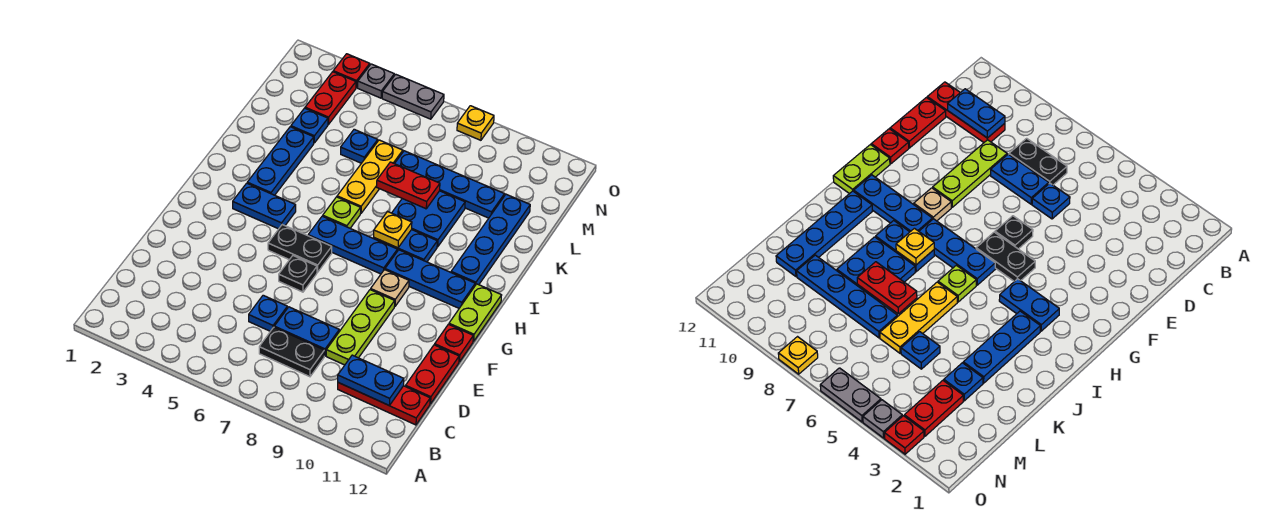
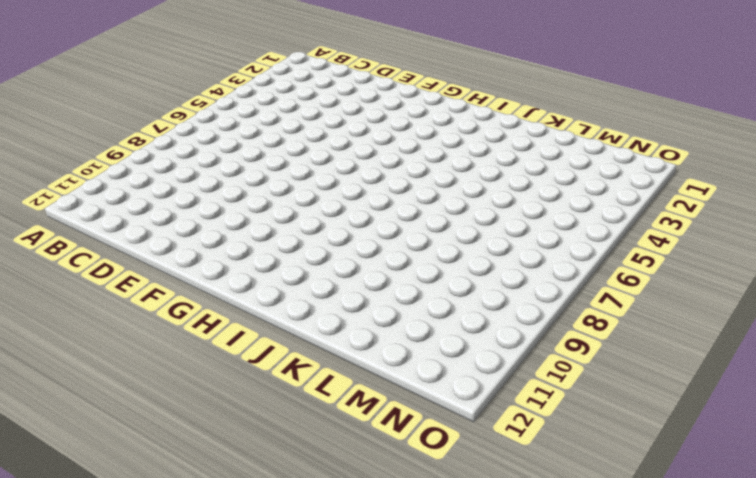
none -> black 1x2 plate [259,327,324,377]
none -> red 1x3 plate [338,383,430,425]
none -> blue 1x1 plate [249,295,287,331]
none -> blue 1x2 plate [274,307,339,356]

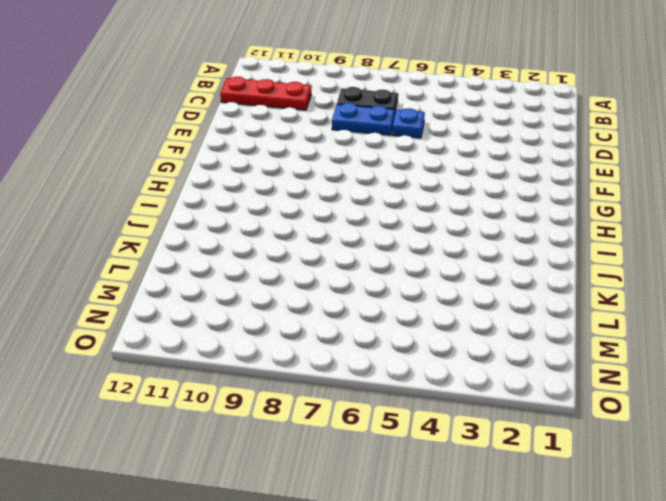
none -> lime 1x3 plate [326,290,395,365]
none -> red 1x2 plate [406,345,459,404]
none -> black 1x1 plate [279,256,317,292]
none -> red 1x1 plate [435,324,473,362]

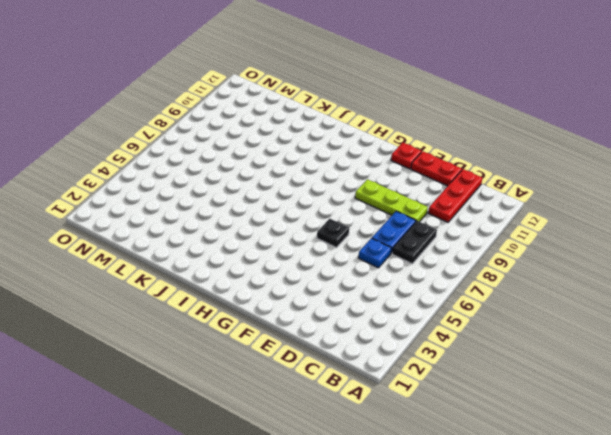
none -> black 1x2 plate [268,225,332,272]
none -> tan 1x1 plate [371,270,409,306]
none -> lime 1x2 plate [449,284,502,341]
none -> blue 1x2 plate [233,183,296,229]

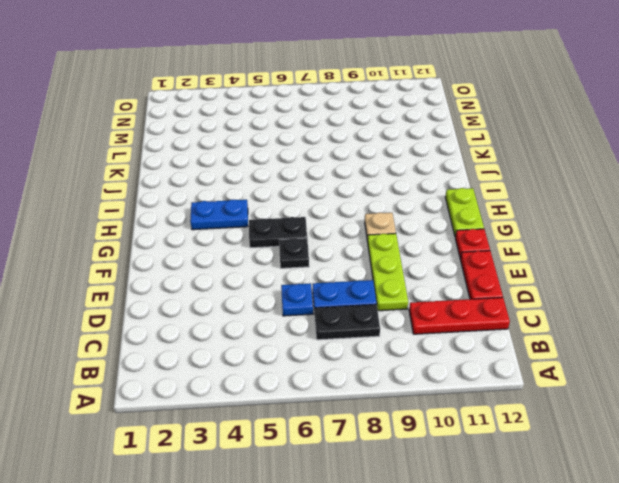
none -> blue 1x3 plate [308,216,397,274]
none -> blue 1x3 plate [385,250,475,308]
none -> blue 1x3 plate [247,127,314,195]
none -> lime 1x1 plate [323,197,361,228]

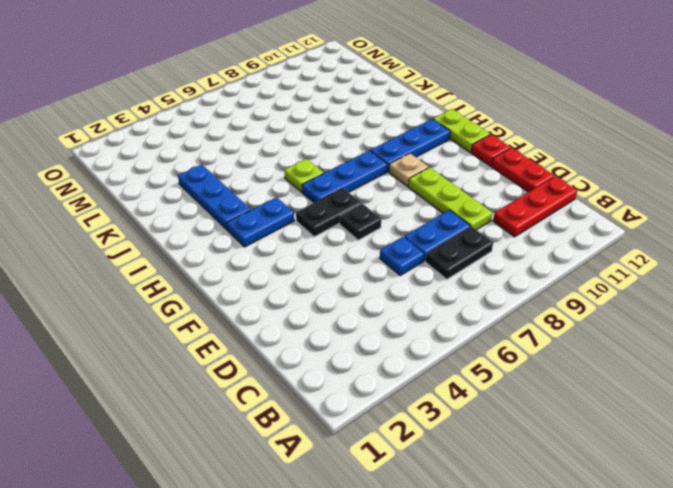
none -> blue 1x2 plate [374,230,437,262]
none -> blue 1x4 plate [451,194,530,285]
none -> yellow 1x3 plate [337,140,403,213]
none -> blue 2x2 plate [392,191,465,247]

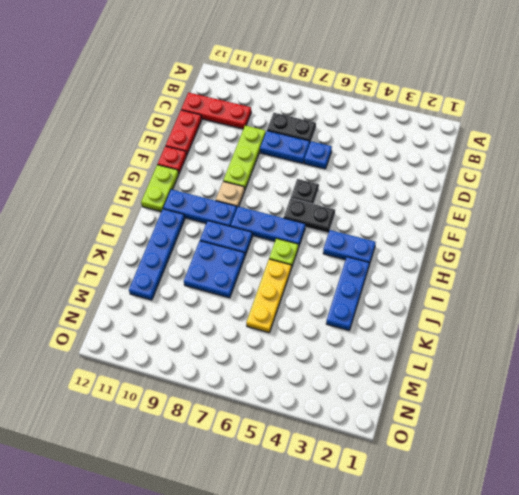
none -> blue 1x1 plate [291,108,328,143]
none -> blue 1x1 plate [341,129,378,163]
none -> blue 1x4 plate [395,151,505,218]
none -> red 1x2 plate [305,72,356,124]

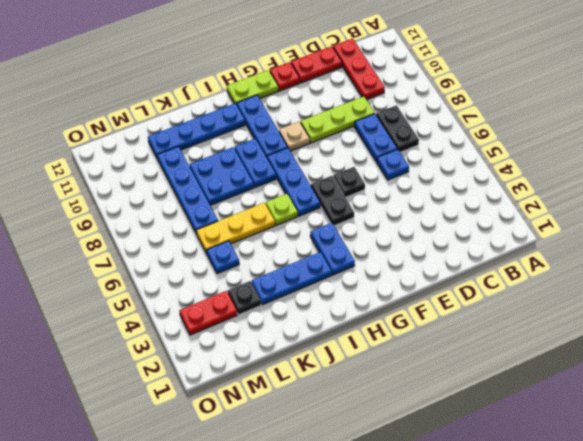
black 1x1 plate [228,281,261,315] -> blue 1x1 plate [291,108,328,143]
none -> red 1x1 plate [333,54,370,88]
none -> grey 1x1 plate [358,64,394,98]
none -> grey 1x2 plate [382,74,444,119]
none -> yellow 1x1 plate [457,106,494,140]

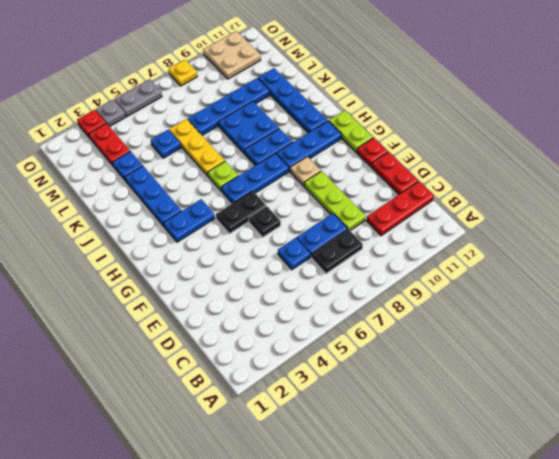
tan 2x2 plate [203,31,261,79] -> none
none -> blue 1x2 plate [338,355,404,405]
none -> yellow 1x1 plate [374,211,412,248]
none -> red 1x2 plate [377,162,440,209]

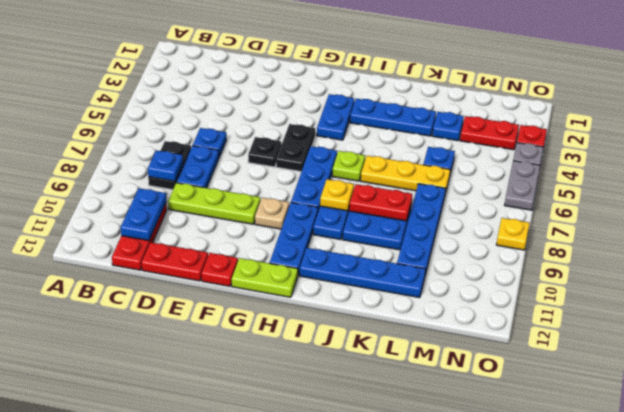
blue 1x1 plate [148,151,183,181] -> none
red 1x2 plate [349,184,412,221] -> red 1x2 plate turned to [377,162,440,209]

